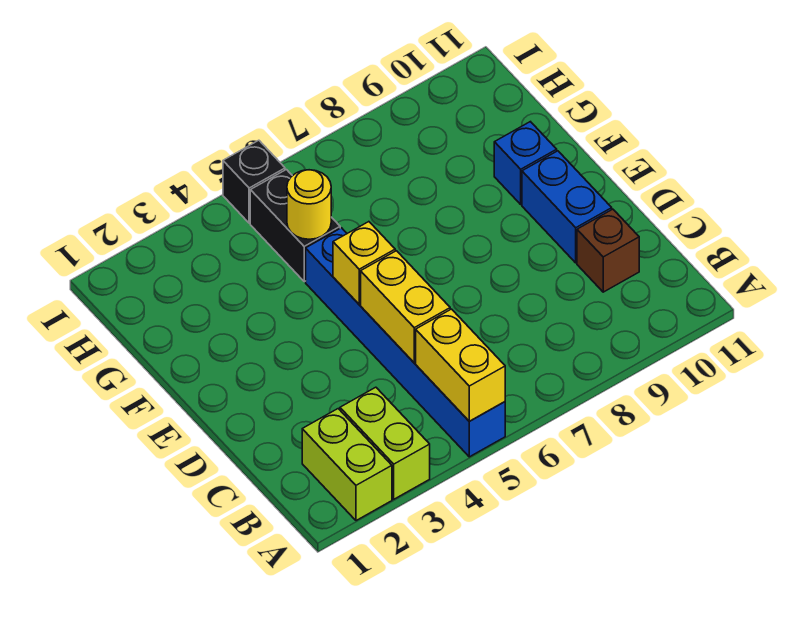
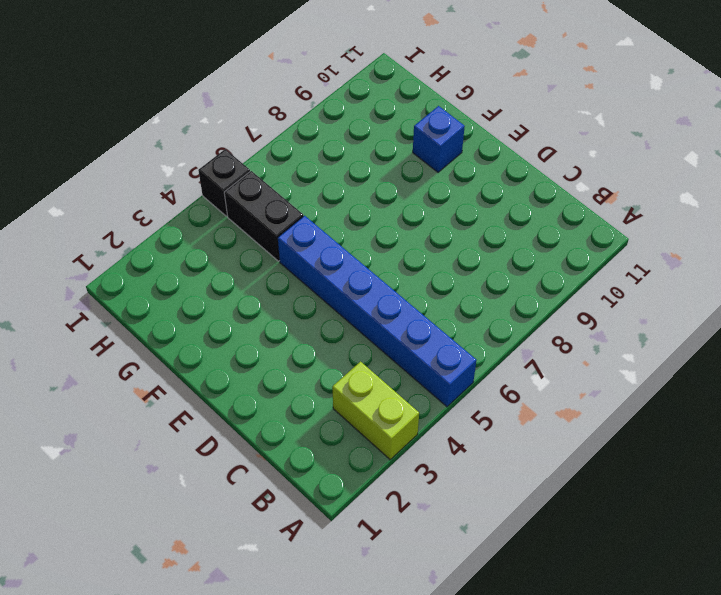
none -> lime 1x2 brick [302,409,392,521]
none -> brown 1x1 brick [577,209,639,292]
none -> blue 1x2 brick [522,151,612,263]

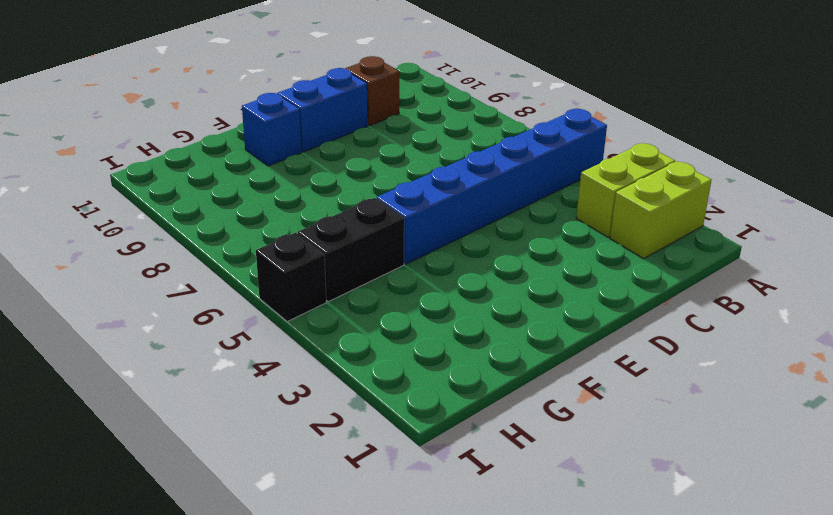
none -> yellow 1x2 brick [416,309,505,421]
none -> yellow 1x2 brick [361,251,450,363]
none -> yellow 1x1 brick [333,222,395,304]

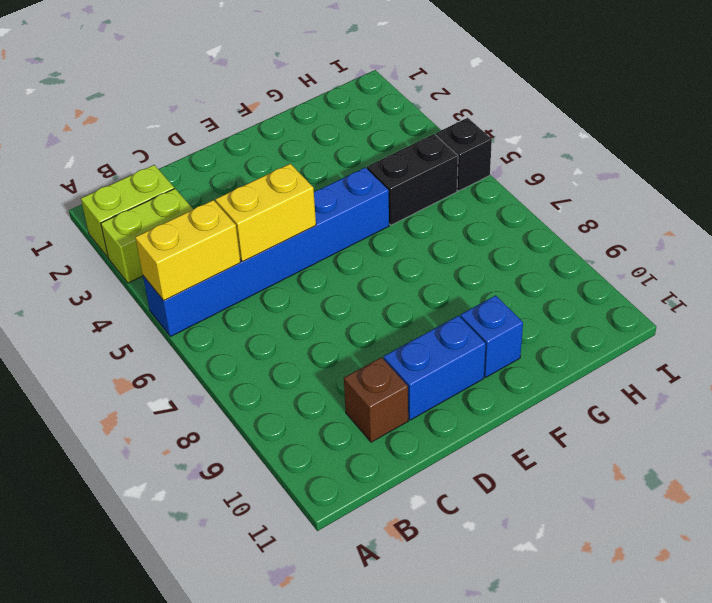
none -> yellow 1x1 brick [333,222,395,304]
none -> yellow 1x1 round brick [287,170,331,239]

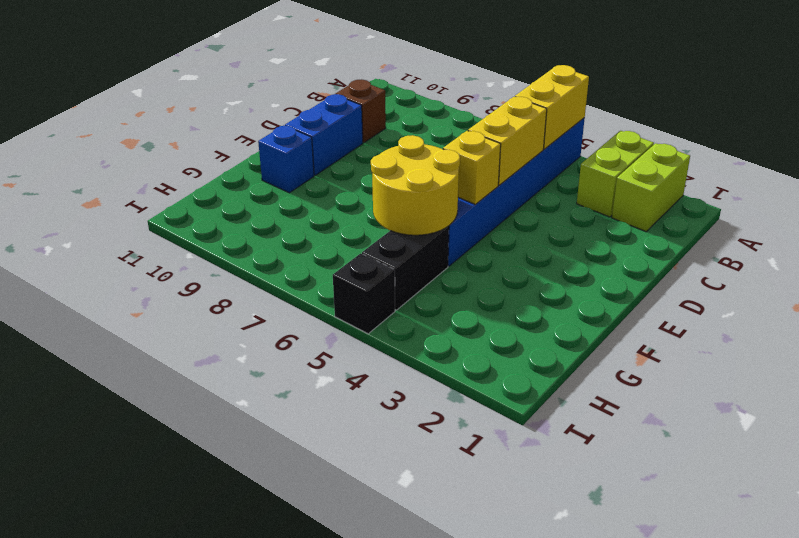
yellow 2x2 round brick [371,135,460,235] -> yellow 1x1 round brick [287,170,331,239]

